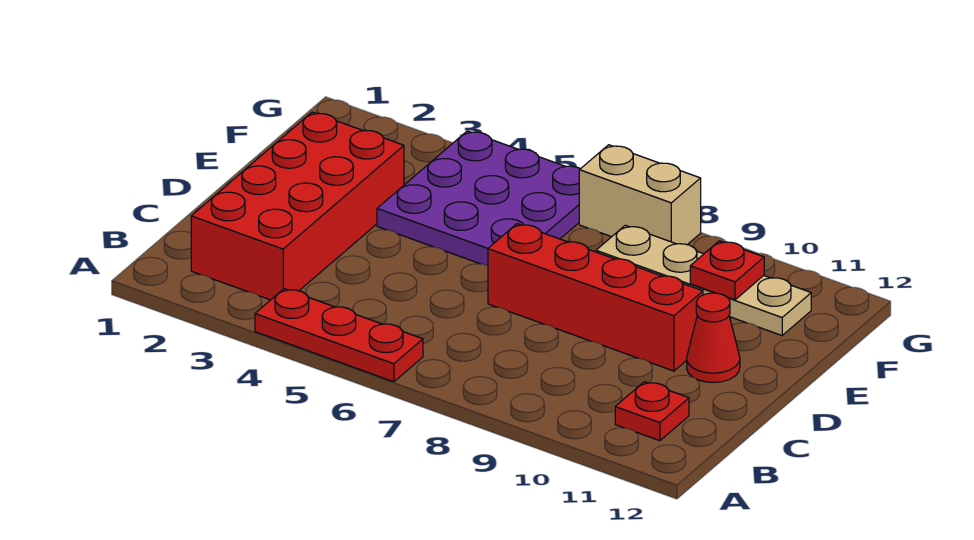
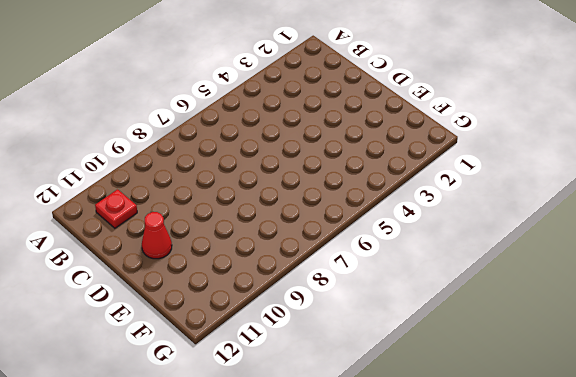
none -> red 1x3 plate [255,289,423,382]
none -> red 2x4 brick [191,112,404,300]

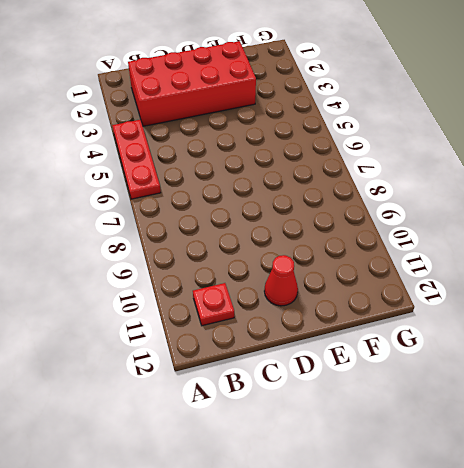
none -> red 1x4 brick [488,224,703,371]
none -> purple 3x3 plate [377,131,580,266]

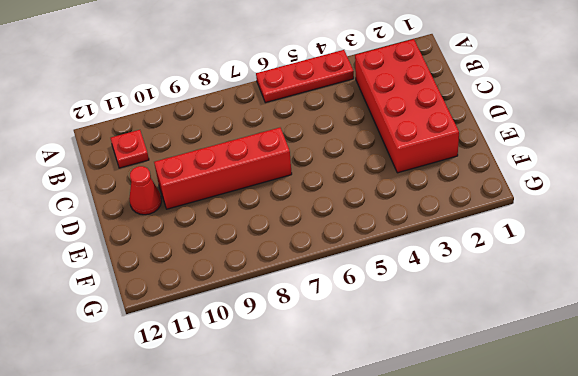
none -> purple 3x3 plate [377,131,580,266]
none -> tan 1x4 plate [596,225,811,335]

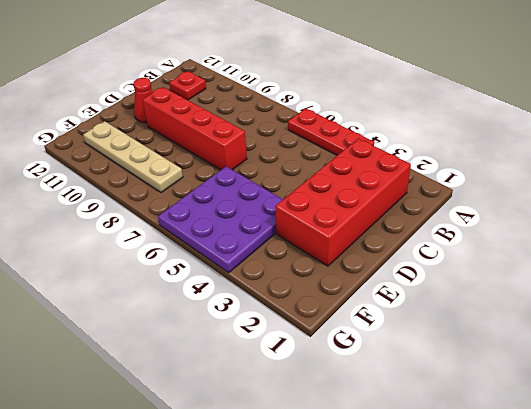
none -> tan 1x2 brick [579,145,701,245]
none -> red 1x1 plate [690,241,764,300]

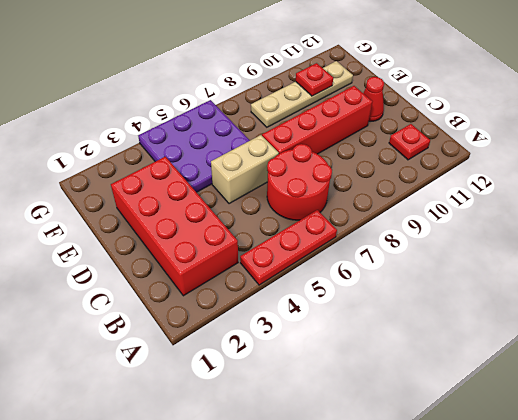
red 2x2 round brick [267,144,332,220] -> none
tan 1x2 brick [211,135,279,204] -> tan 1x2 brick moved to [579,145,701,245]

